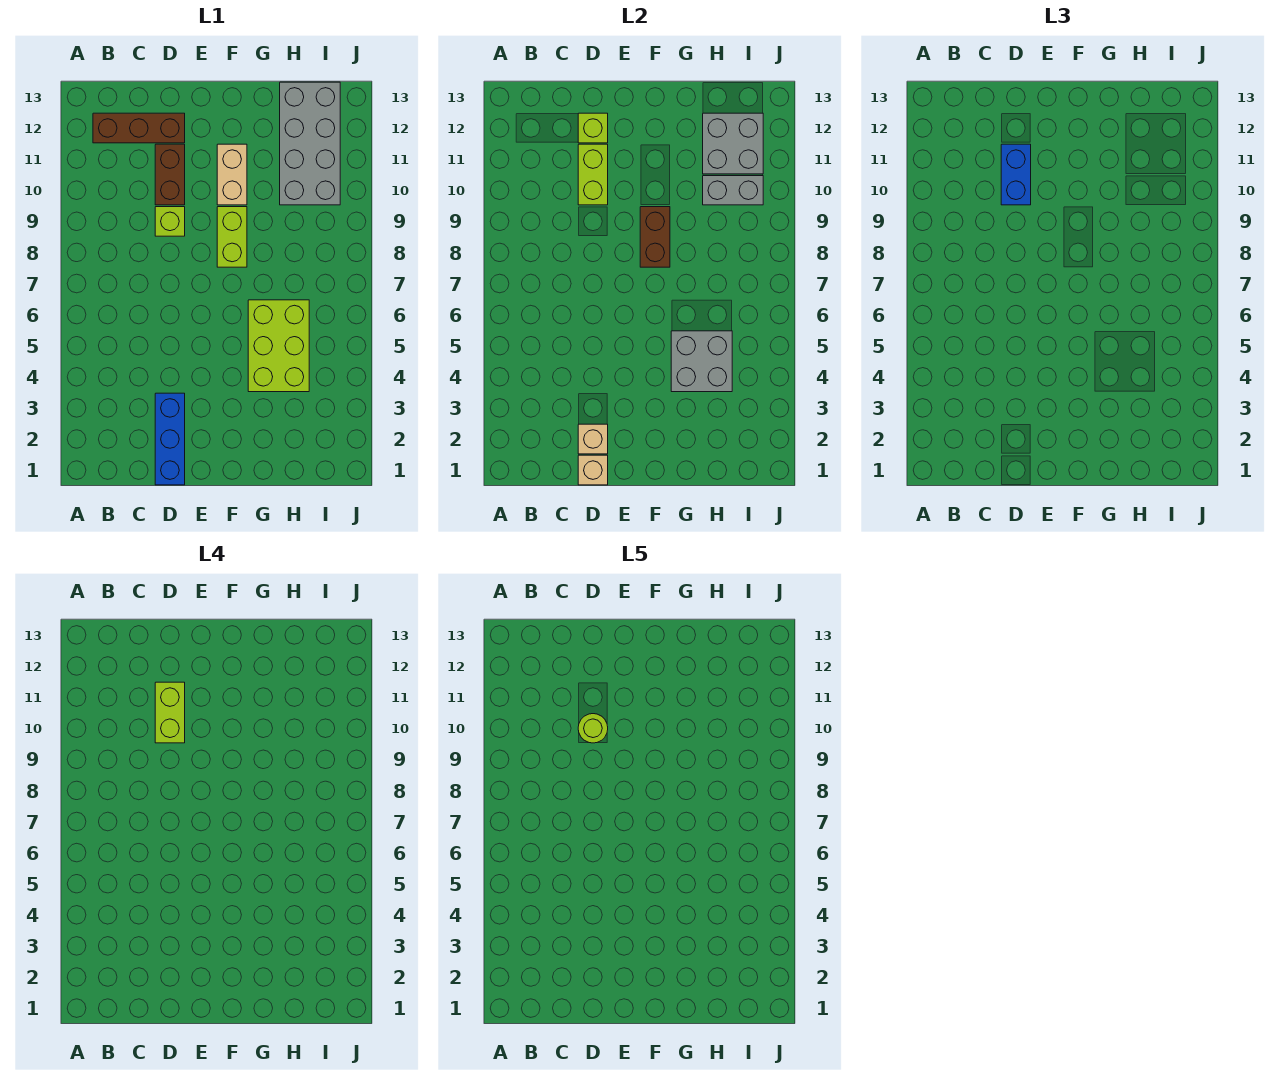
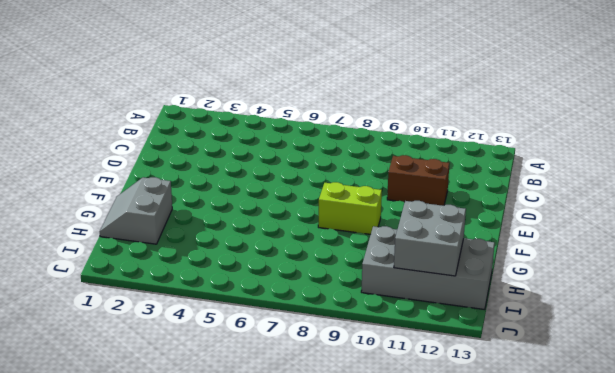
grey 2x2 slope [99,177,172,244] -> none
none -> brown 1x3 brick [93,113,185,143]
none -> blue 1x3 brick [155,393,185,485]
none -> lime 1x1 brick [155,207,185,236]

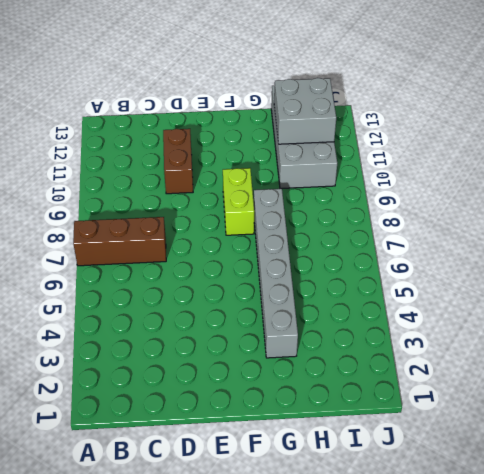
brown 1x3 brick [73,217,166,266] -> brown 1x3 brick moved to [93,113,185,143]
grey 1x6 brick [254,189,298,358] -> lime 2x3 brick [248,300,309,392]
none -> blue 1x3 brick [155,393,185,485]
none -> lime 1x1 brick [155,207,185,236]
none -> tan 1x2 brick [217,144,247,205]

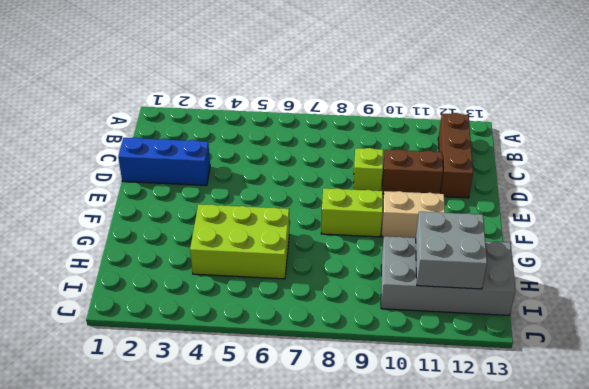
none -> tan 1x1 brick [578,455,608,485]
none -> tan 1x1 brick [578,424,608,454]
none -> lime 1x2 brick [578,144,608,205]

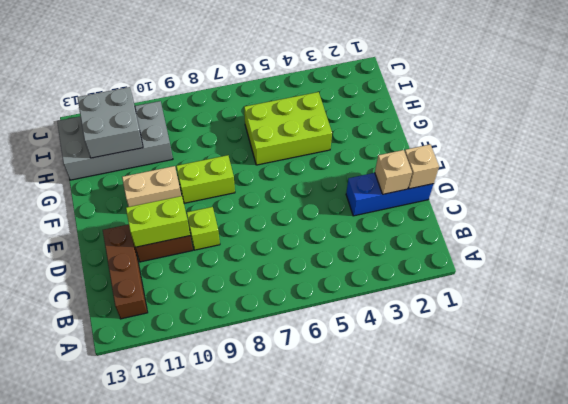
none -> lime 1x1 brick [578,113,608,143]
none -> brown 1x2 brick [640,207,670,267]
none -> grey 2x2 brick [671,331,732,392]

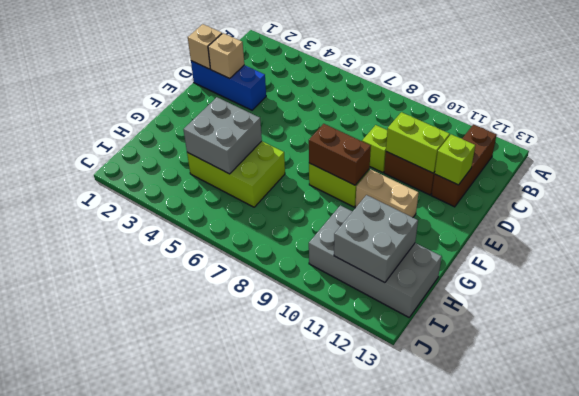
none -> grey 1x2 brick [703,176,763,205]
none -> blue 1x2 brick [1001,144,1031,205]
none -> lime 1x2 brick [155,682,185,743]

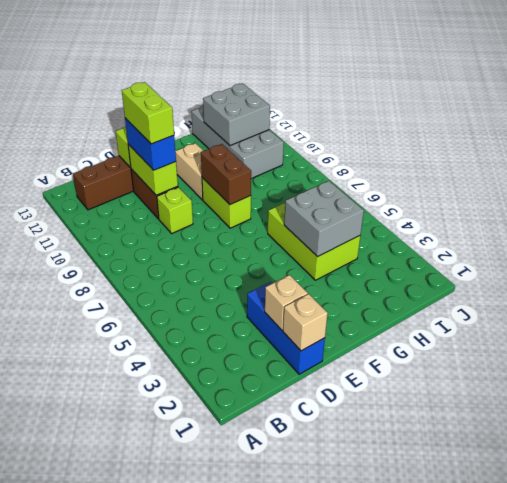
none -> grey 1x2 brick [703,176,763,205]
none -> lime 1x1 round brick [578,714,608,743]

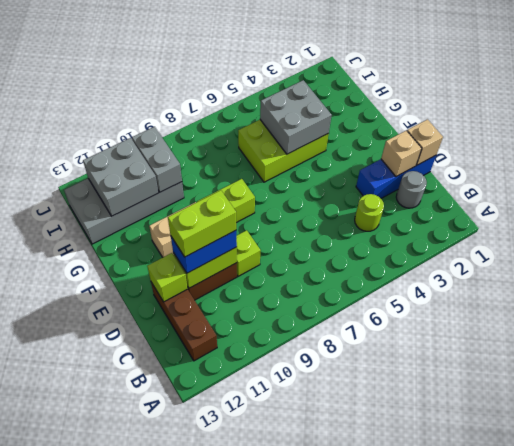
grey 1x1 round brick [396,171,427,208] -> none
lime 1x1 round brick [355,194,384,231] -> lime 1x1 round brick moved to [578,714,608,743]
none -> brown 1x2 brick [640,207,670,267]

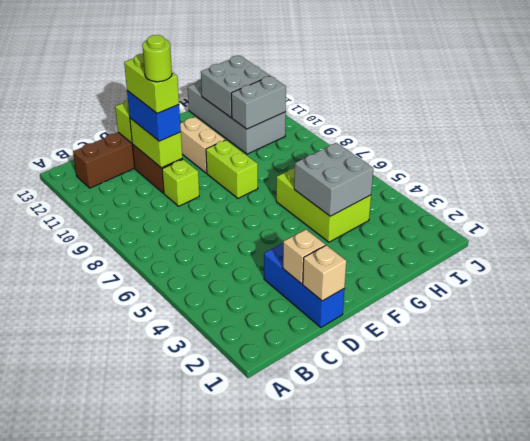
none -> brown 1x2 brick [640,207,670,267]

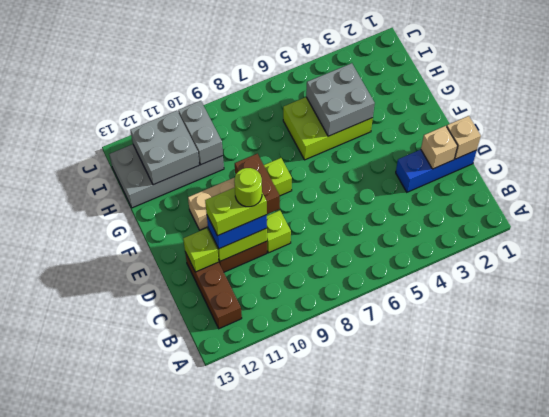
brown 1x2 brick [235,154,280,214] -> brown 1x2 brick turned to [640,207,670,267]

